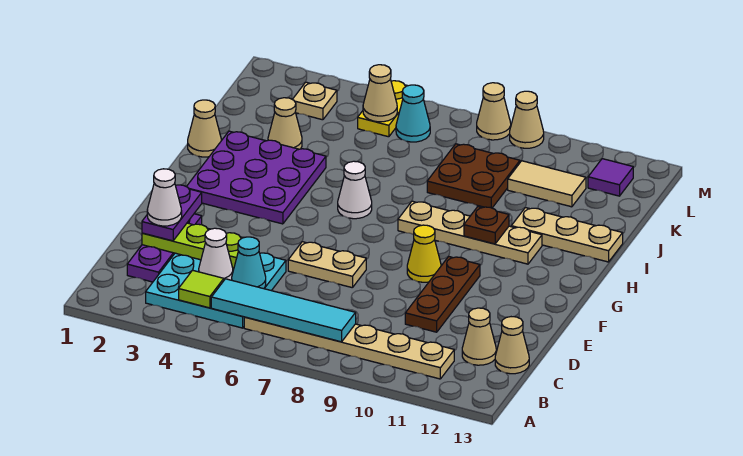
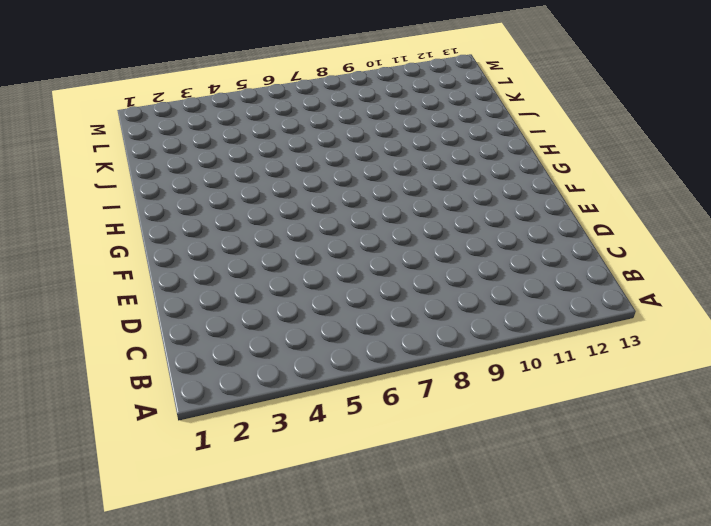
none -> cyan 3x3 plate [146,253,286,328]
none -> tan 1x6 plate [244,317,454,379]
none -> purple 1x3 plate [127,214,202,282]
none -> tan 1x1 cone [462,308,496,365]

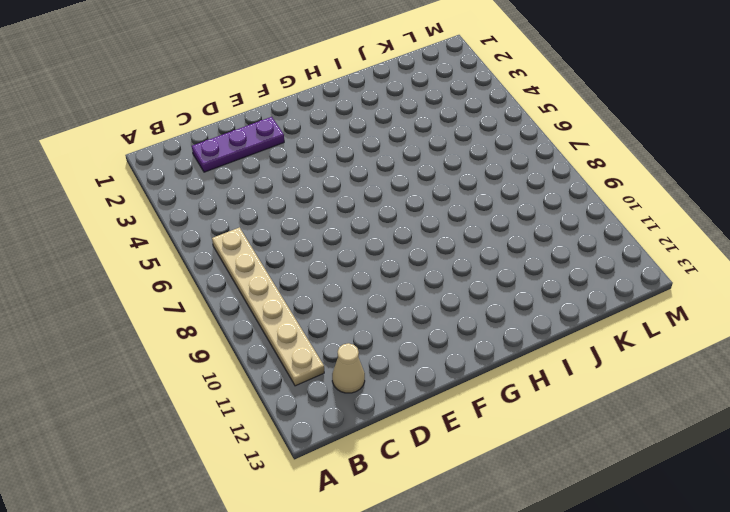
none -> cyan 3x3 plate [146,253,286,328]
none -> tan 1x1 cone [495,317,529,374]
none -> brown 1x3 plate [405,256,480,332]
none -> tan 1x2 plate [288,242,366,288]

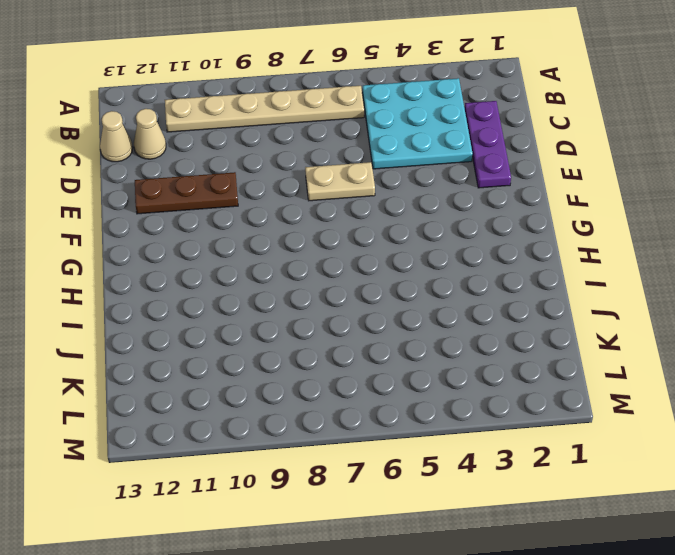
brown 1x3 plate [135,172,238,214] -> brown 1x3 plate turned to [405,256,480,332]
none -> yellow 1x1 cone [407,225,441,282]
none -> purple 3x3 plate [187,131,326,224]
none -> white 1x1 cone [338,161,372,219]
none -> tan 1x4 plate [398,201,542,264]

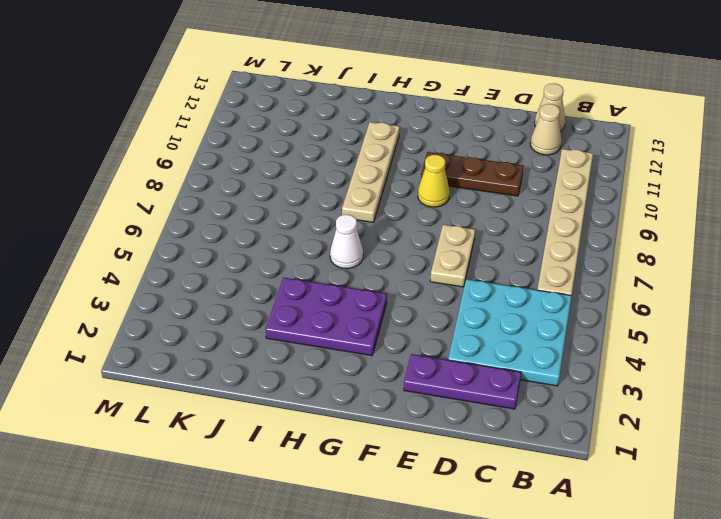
purple 2x3 plate [266,278,387,356] -> purple 3x3 plate [187,131,326,224]
none -> tan 1x1 cone [188,100,221,157]
none -> tan 1x3 plate [511,208,623,262]
none -> tan 1x1 cone [268,98,302,149]
none -> brown 2x2 plate [427,144,520,208]

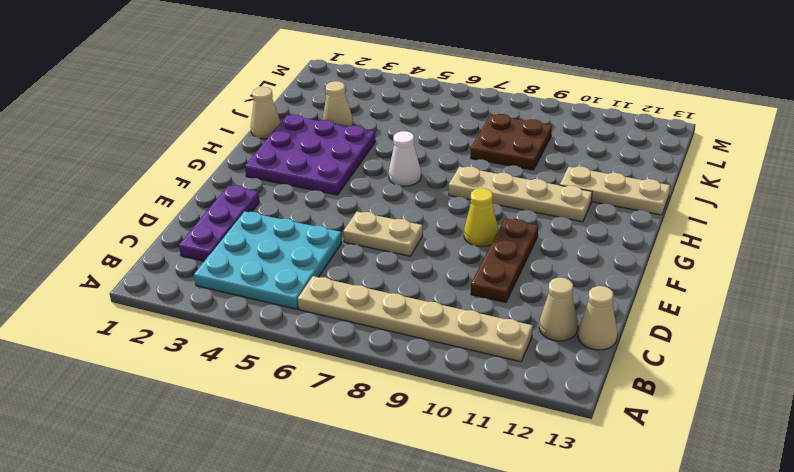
none -> tan 1x2 tile [508,161,586,207]
none -> tan 1x1 plate [293,82,337,120]
none -> yellow 1x2 plate [358,81,407,137]
none -> cyan 1x1 cone [396,85,430,142]

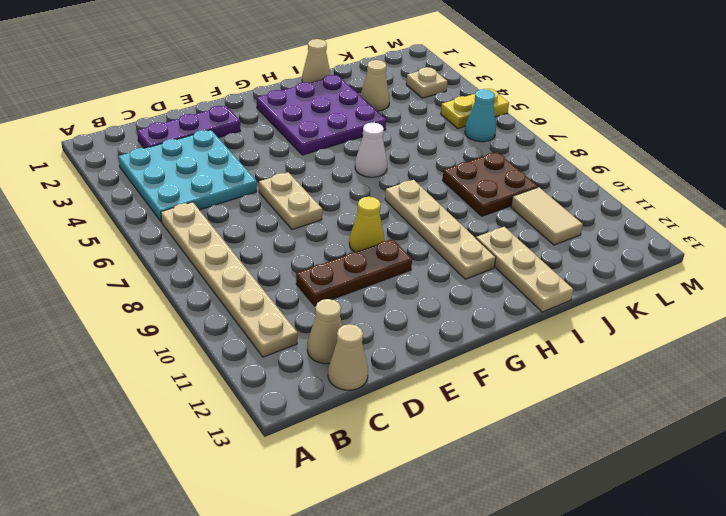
none -> purple 1x1 tile [588,159,633,196]
none -> tan 1x1 cone [477,83,511,140]
none -> tan 1x1 cone [510,91,544,148]
none -> lime 1x1 tile [179,270,224,308]

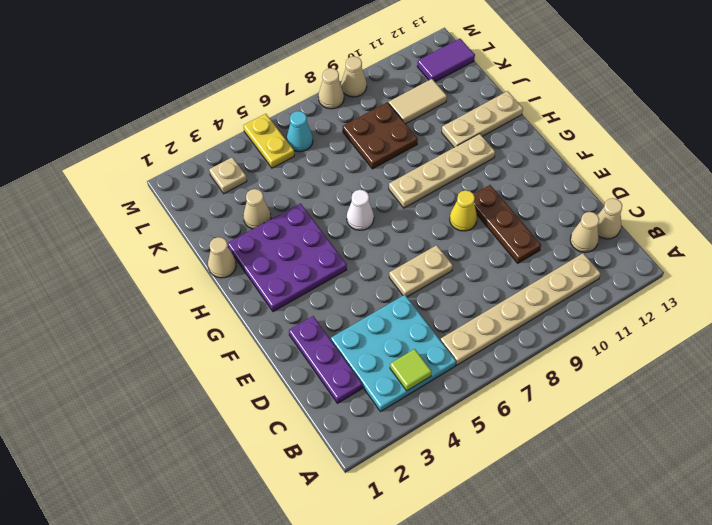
purple 1x2 tile [417,39,475,82] -> purple 1x1 tile [588,159,633,196]
none -> cyan 1x4 tile [211,279,356,342]
none -> white 1x1 cone [199,228,233,280]
none -> cyan 1x1 cone [232,237,266,289]
none -> lime 1x3 plate [142,223,243,268]

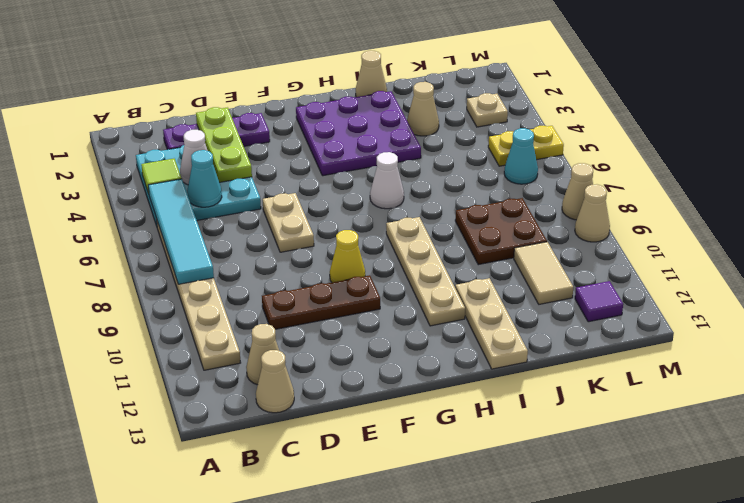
none -> brown 1x1 plate [464,207,509,244]
none -> tan 1x1 cone [363,65,397,122]
none -> purple 1x2 plate [142,185,202,241]
none -> white 1x1 cone [147,169,182,226]

